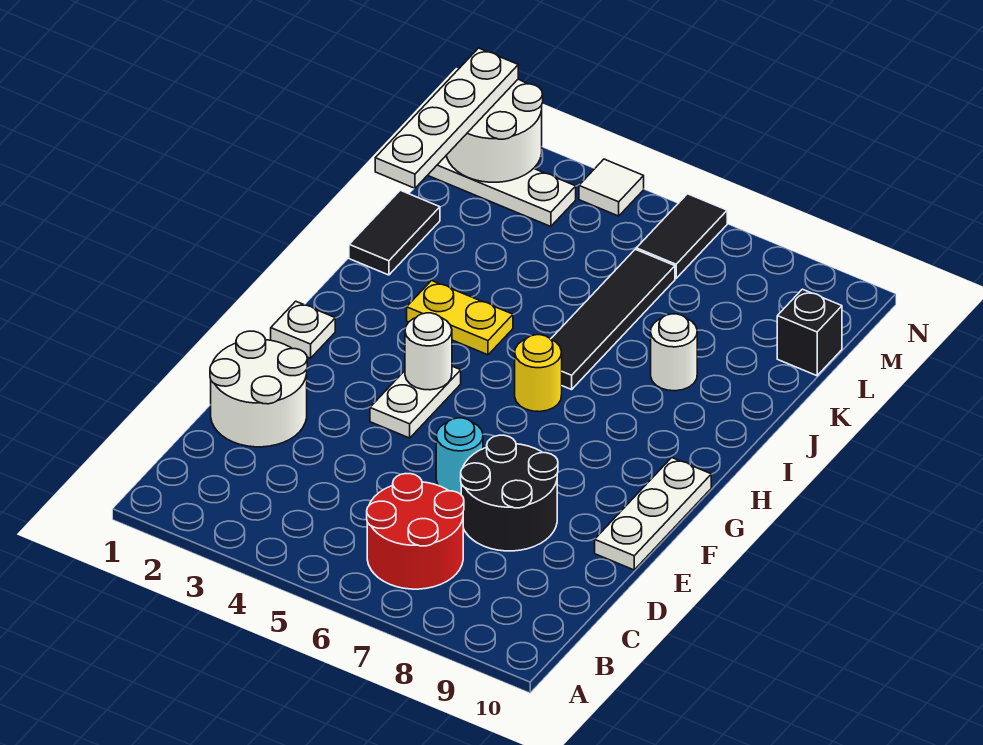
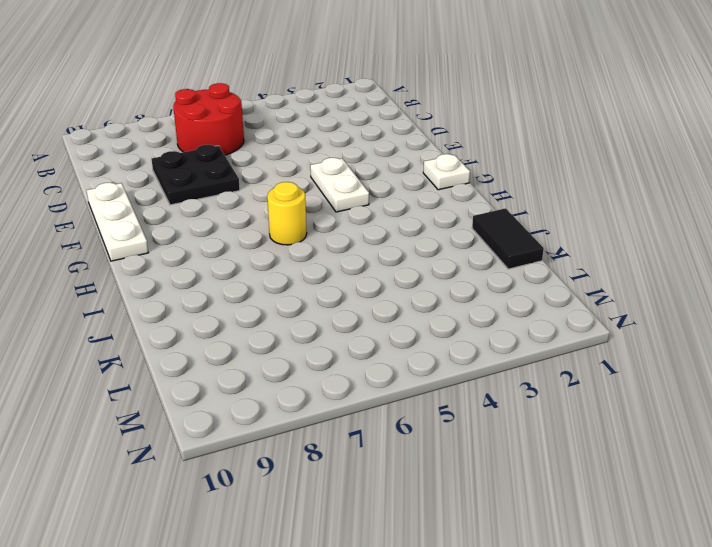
black 2x2 plate [151,145,240,205] -> black 2x2 round brick [461,435,558,551]
none -> white 2x2 round brick [210,331,307,447]
none -> cyan 1x1 round brick [436,418,483,494]
none -> yellow 1x2 plate [407,281,513,355]

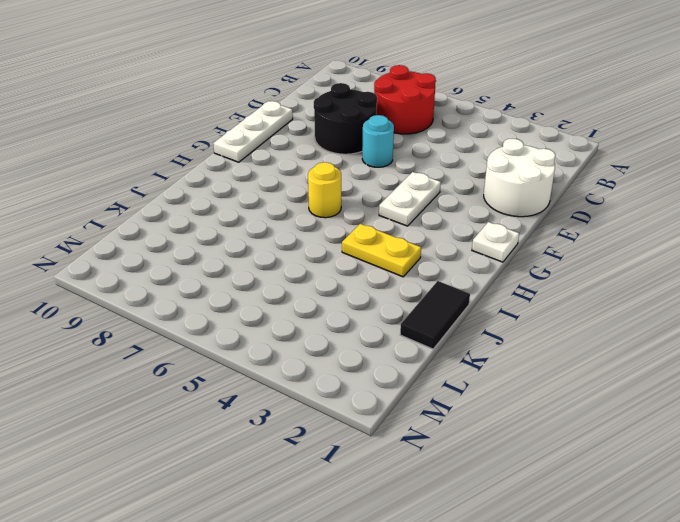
none -> black 1x4 tile [551,249,675,390]
none -> white 1x1 round brick [651,314,697,391]
none -> black 1x1 brick [777,289,842,376]

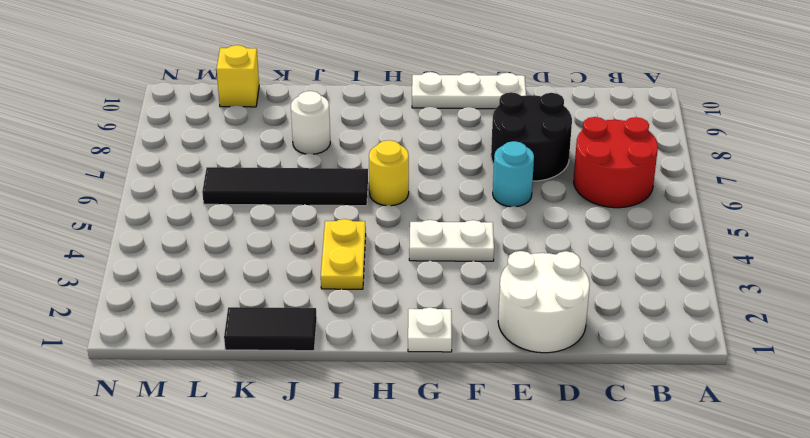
yellow 1x1 brick [217,45,259,107] -> black 1x1 brick [777,289,842,376]
none -> white 1x3 plate [428,156,576,226]
none -> black 1x2 tile [636,194,727,278]
none -> white 1x1 tile [579,159,644,216]

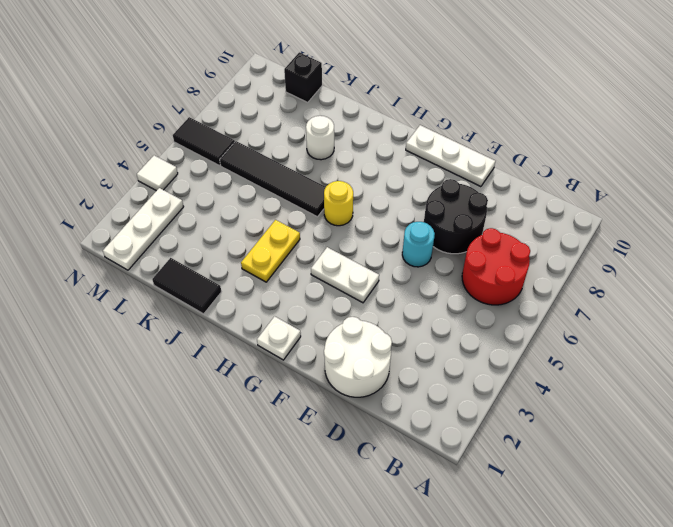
none -> white 1x1 round brick [405,313,452,390]
none -> white 2x2 round brick [446,79,543,182]
none -> white 1x4 plate [375,48,518,188]

